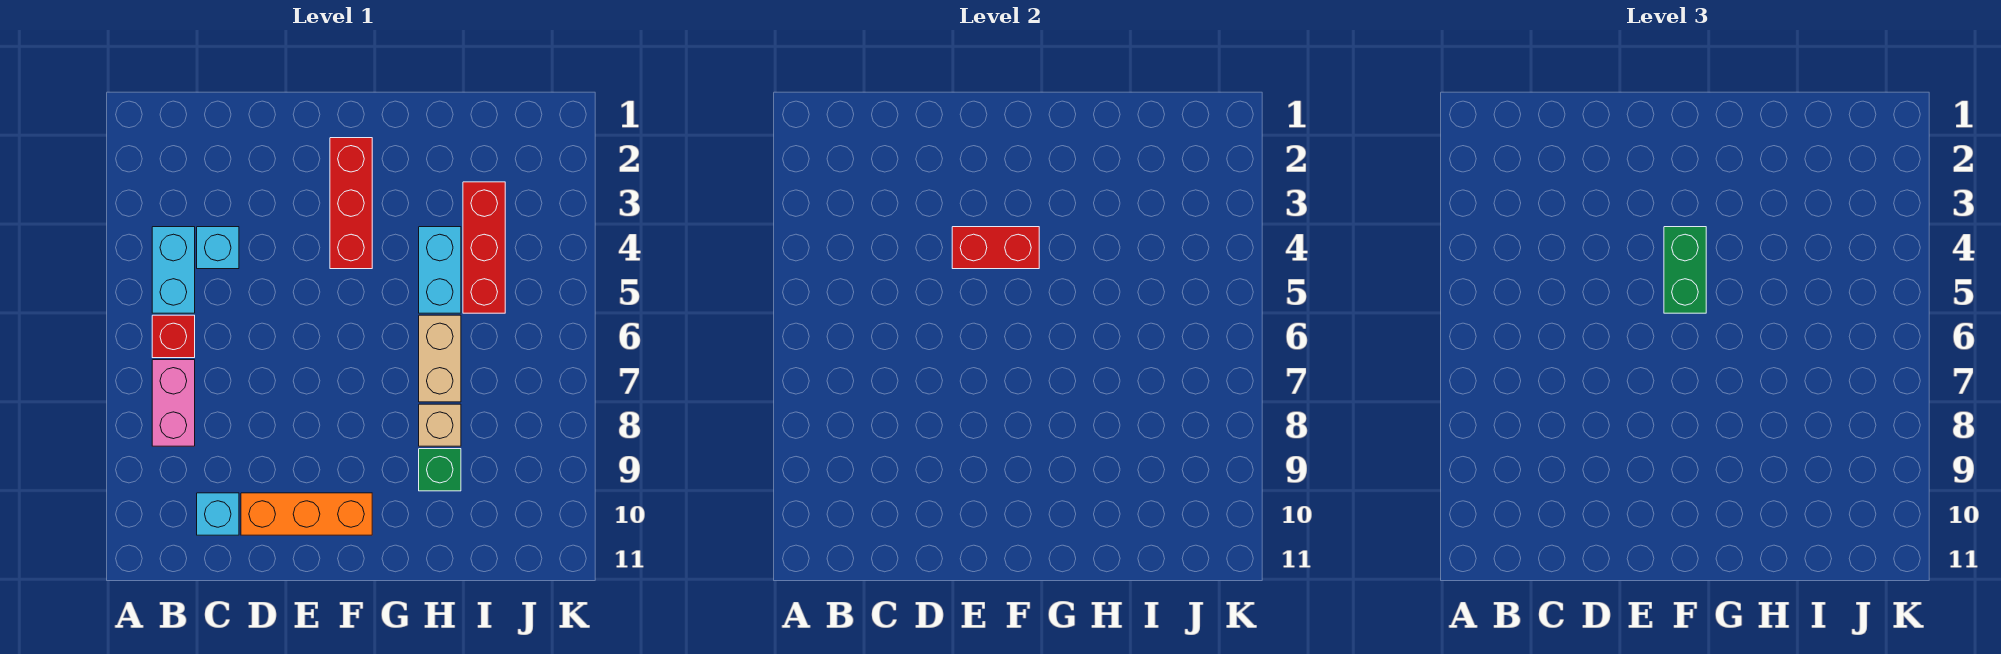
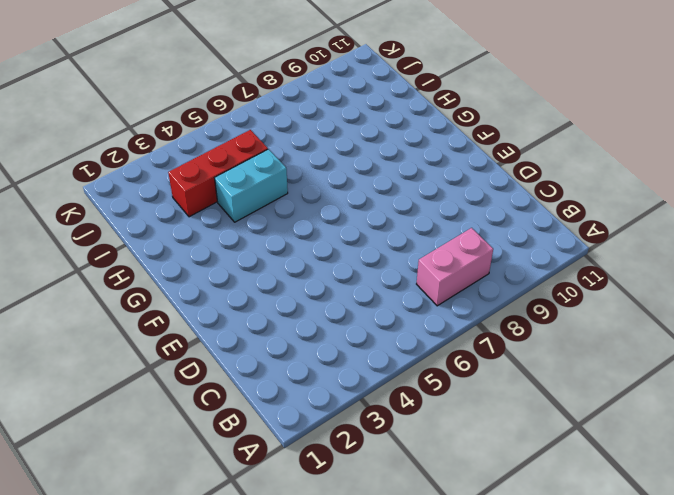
none -> cyan 1x2 brick [152,227,195,313]
none -> red 1x1 brick [152,315,195,358]
none -> cyan 1x1 brick [197,227,239,269]

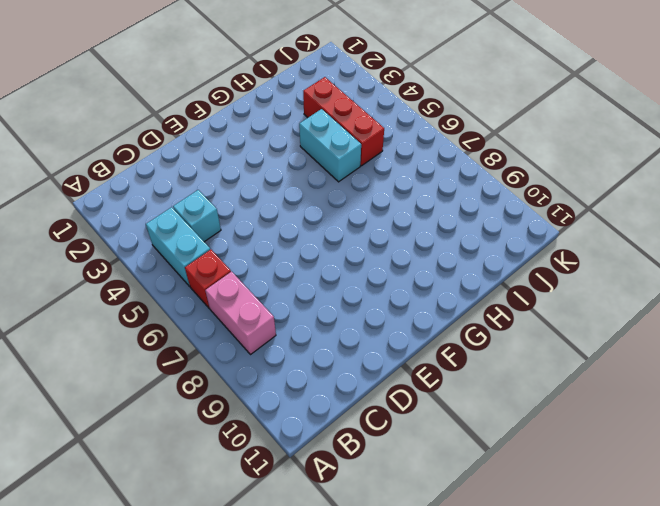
none -> cyan 1x1 brick [197,493,239,535]
none -> orange 1x3 brick [241,493,372,535]
none -> red 1x3 brick [330,138,372,269]

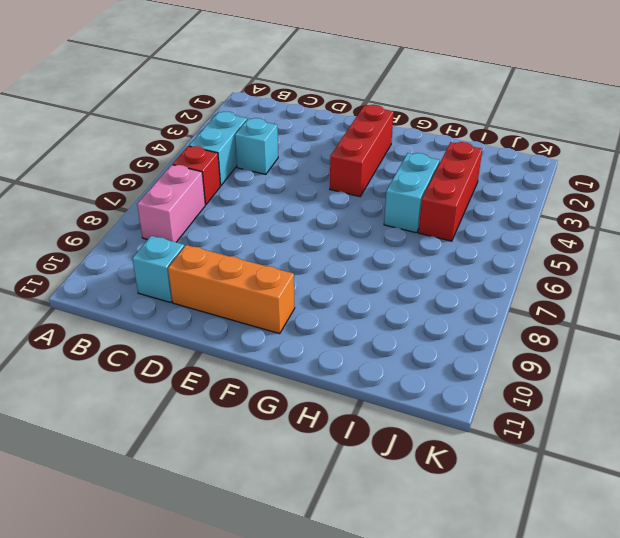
none -> tan 1x2 brick [419,315,461,402]
none -> tan 1x1 brick [419,404,461,446]
none -> green 1x1 brick [419,449,461,491]

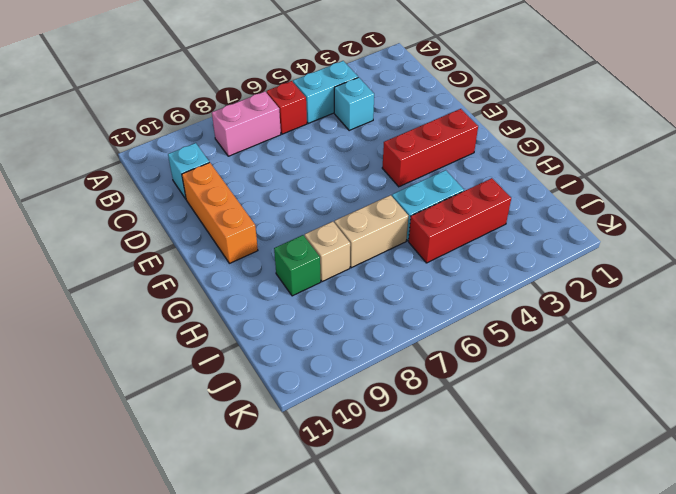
none -> red 1x2 brick [952,227,1039,269]
none -> green 1x2 brick [1664,227,1706,313]

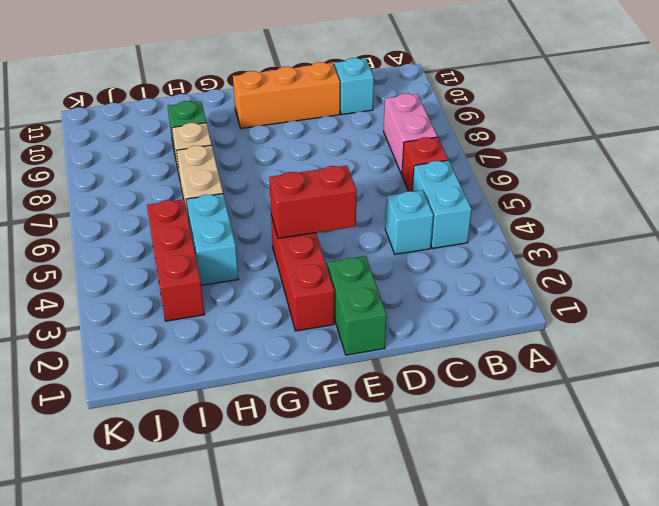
green 1x2 brick [327,256,387,355] -> green 1x2 brick moved to [1664,227,1706,313]

